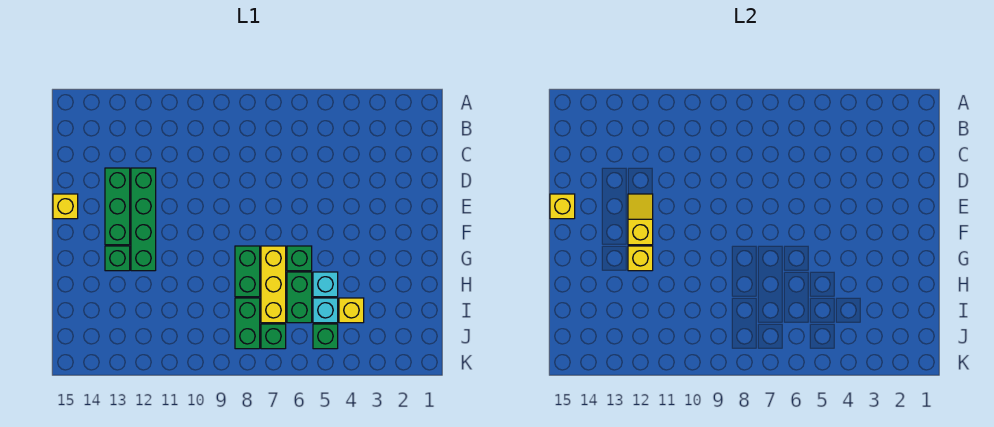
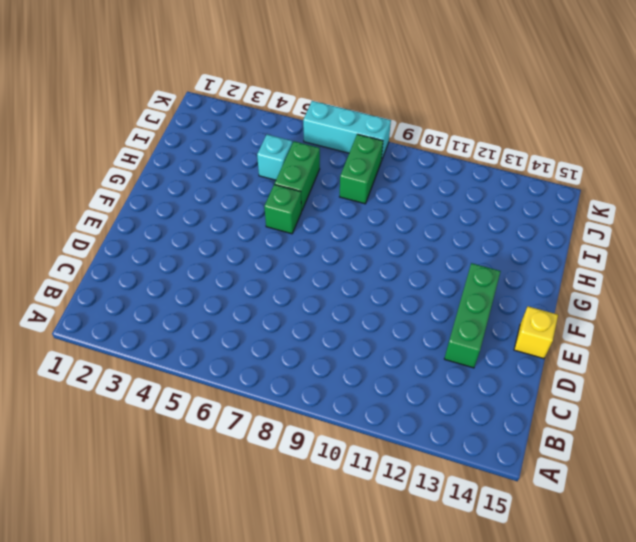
cyan 1x3 brick [303,101,391,161] -> none
none -> green 1x4 brick [131,168,156,271]
none -> yellow 1x3 brick [261,246,286,323]
none -> green 1x2 brick [235,246,260,297]

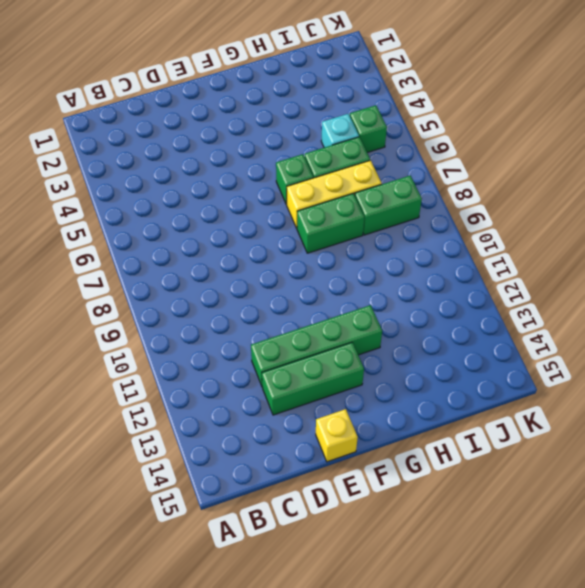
none -> green 1x1 brick [105,246,130,271]
none -> cyan 1x1 brick [313,272,338,297]
none -> yellow 1x1 brick [339,298,364,323]

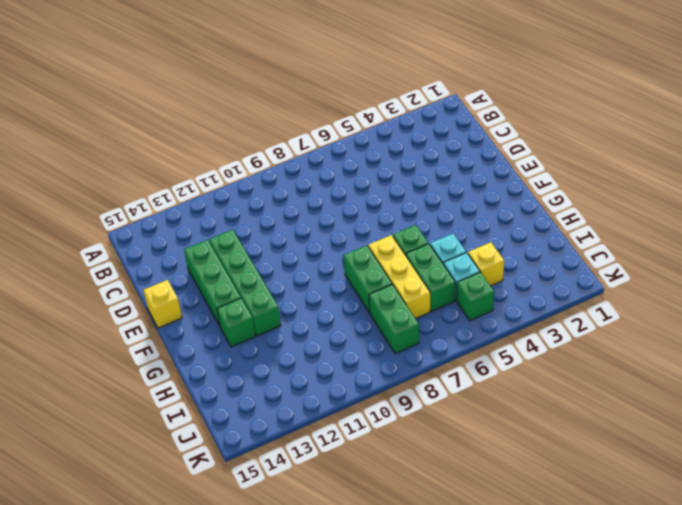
none -> green 1x1 brick [261,324,286,349]
none -> yellow 1x2 slope [628,194,653,245]
none -> yellow 1x1 brick [550,194,575,219]

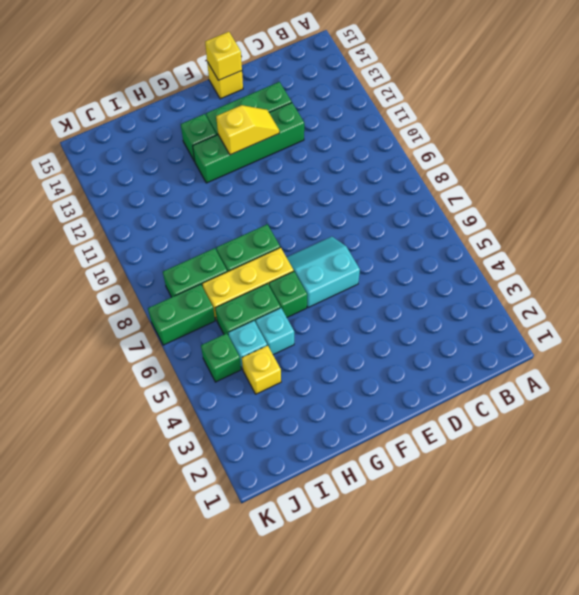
cyan 2x2 slope [287,237,360,308] -> none
green 1x2 brick [148,284,215,345] -> green 1x1 brick [261,324,286,349]
none -> yellow 1x1 brick [628,246,653,271]

